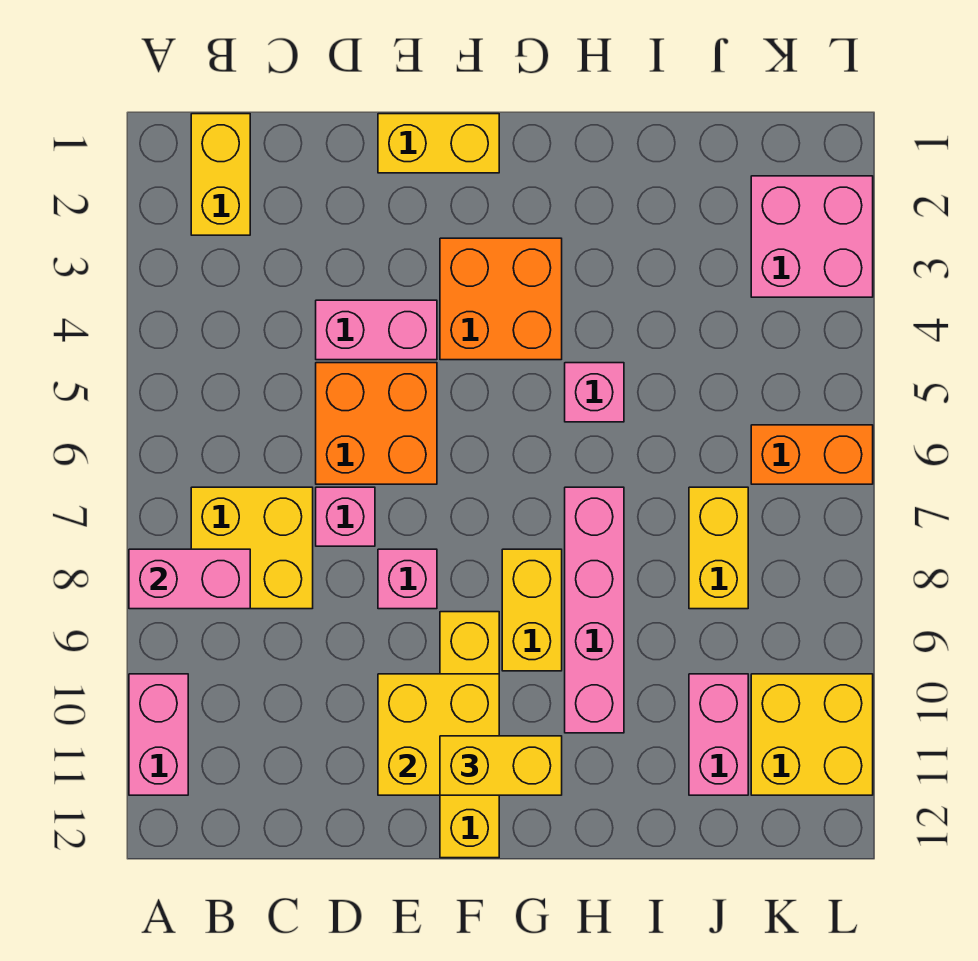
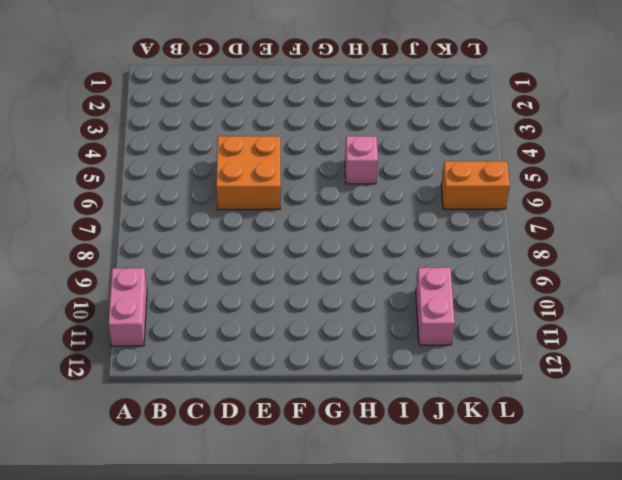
none -> yellow 1x2 brick [191,114,250,235]
none -> yellow 2x2 brick [191,487,313,609]
none -> pink 1x2 brick [316,300,437,360]

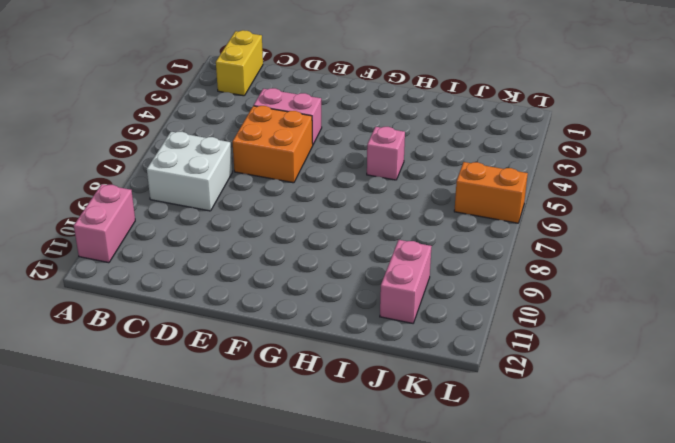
white 2x2 brick [147,132,232,211] -> yellow 2x2 brick [191,487,313,609]
none -> pink 1x1 brick [316,487,375,546]
none -> yellow 1x2 brick [378,114,499,173]
none -> pink 1x1 brick [378,549,437,609]

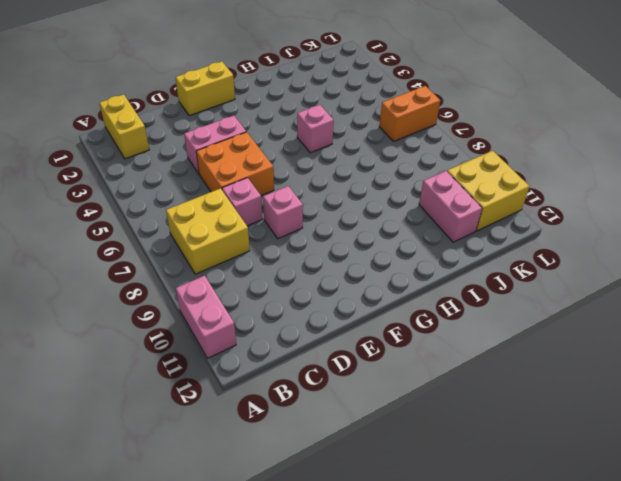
none -> orange 2x2 brick [440,238,562,360]
none -> yellow 1x4 brick [440,612,499,858]
none -> yellow 1x2 brick [502,549,562,671]

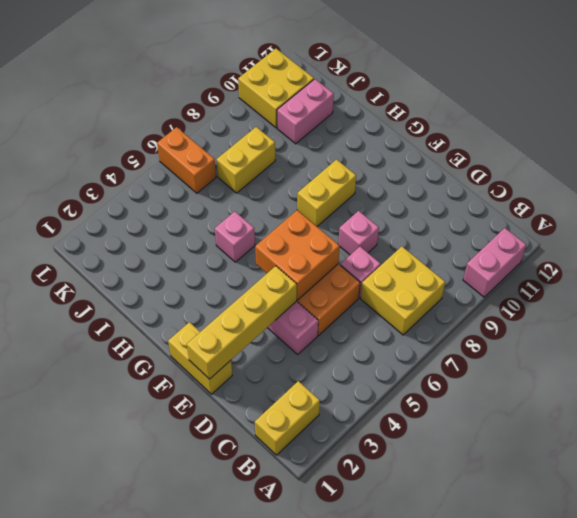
yellow 1x4 brick [187,266,297,379] -> yellow 1x4 brick moved to [440,612,499,858]
orange 2x2 brick [255,210,340,300] -> orange 2x2 brick moved to [440,238,562,360]
none -> pink 1x4 brick [565,487,624,733]
none -> pink 2x2 brick [751,176,873,297]
none -> pink 1x2 brick [129,549,250,609]

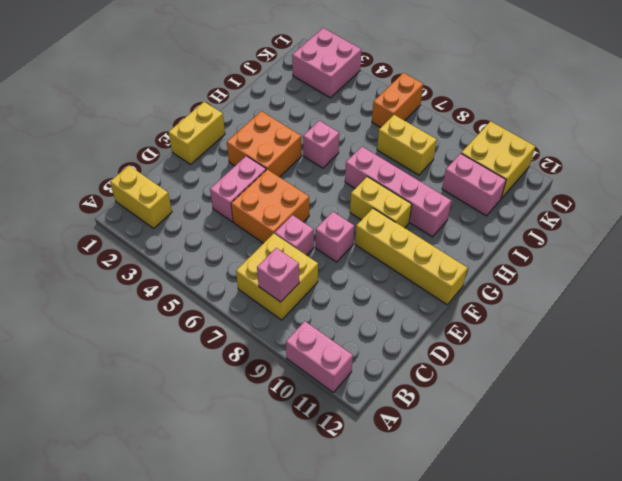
pink 1x1 brick [257,248,299,302] -> pink 1x2 brick [129,549,250,609]
none -> yellow 2x2 brick [378,674,499,795]
none -> yellow 1x2 brick [440,736,562,795]

